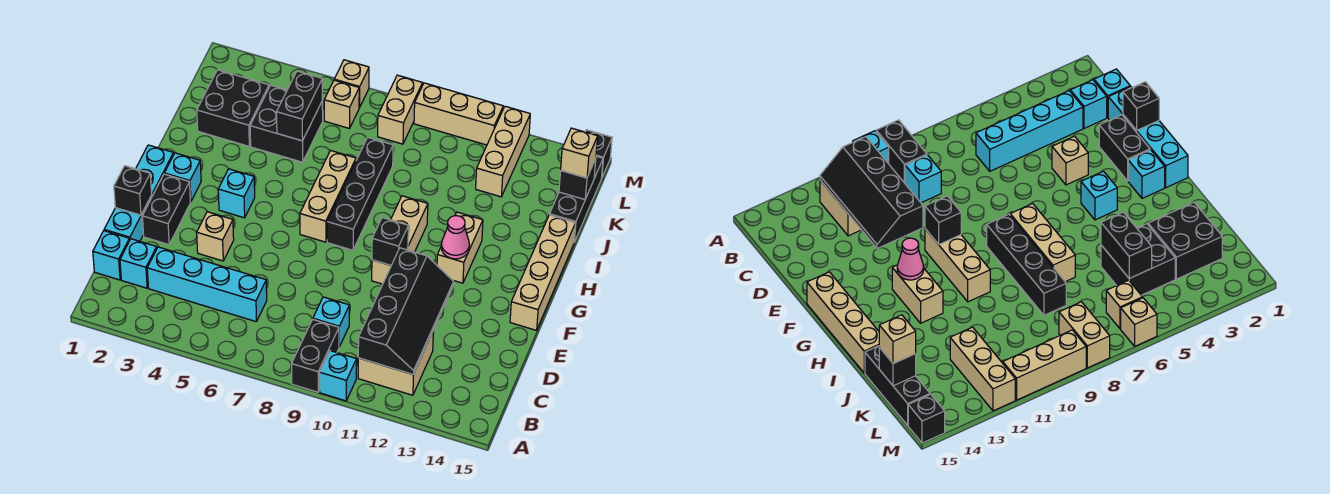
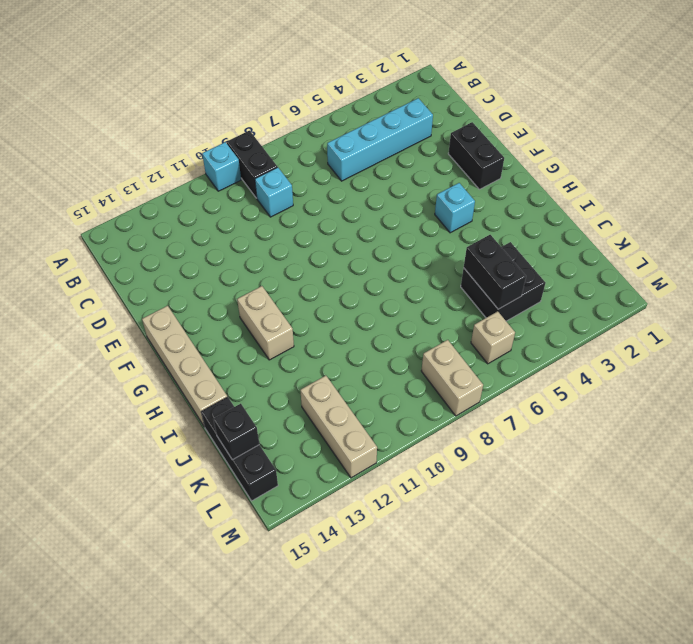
none -> tan 2x2 brick [358,332,433,395]
none -> cyan 1x1 brick [93,231,130,280]
none -> cyan 1x1 brick [120,239,157,288]
none -> cyan 1x4 brick [104,145,174,241]

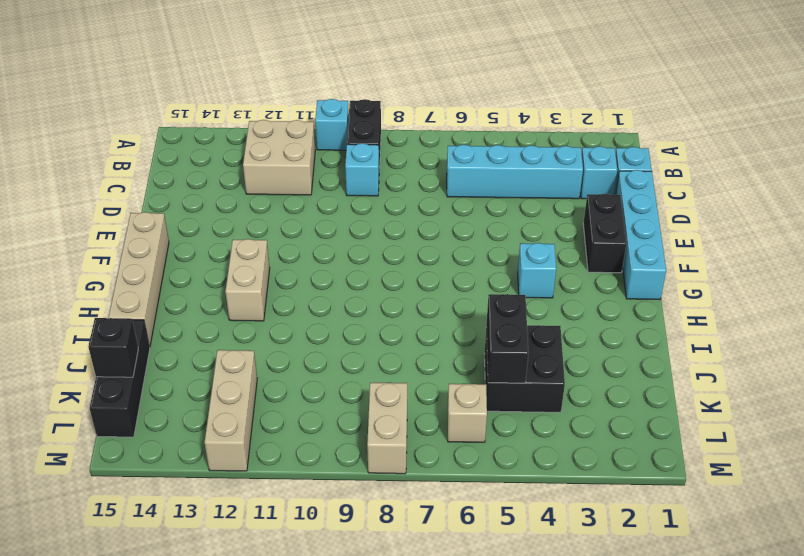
none -> tan 1x1 brick [197,212,234,261]
none -> tan 1x3 brick [372,196,428,284]
none -> cyan 1x1 brick [164,153,201,202]
none -> tan 1x3 brick [300,151,356,242]

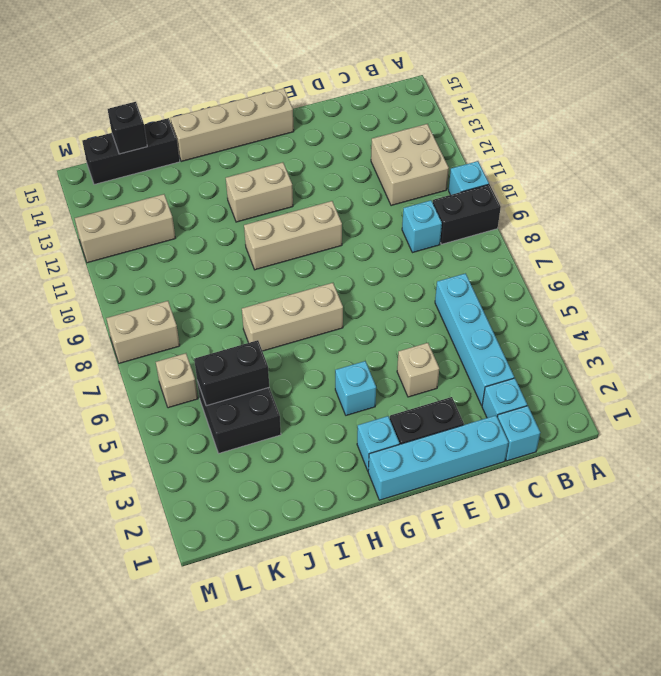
none -> black 1x4 brick [327,138,393,250]
none -> black 2x2 brick [197,70,269,146]
none -> tan 1x1 brick [334,60,369,108]
none -> tan 1x3 brick [414,83,503,145]

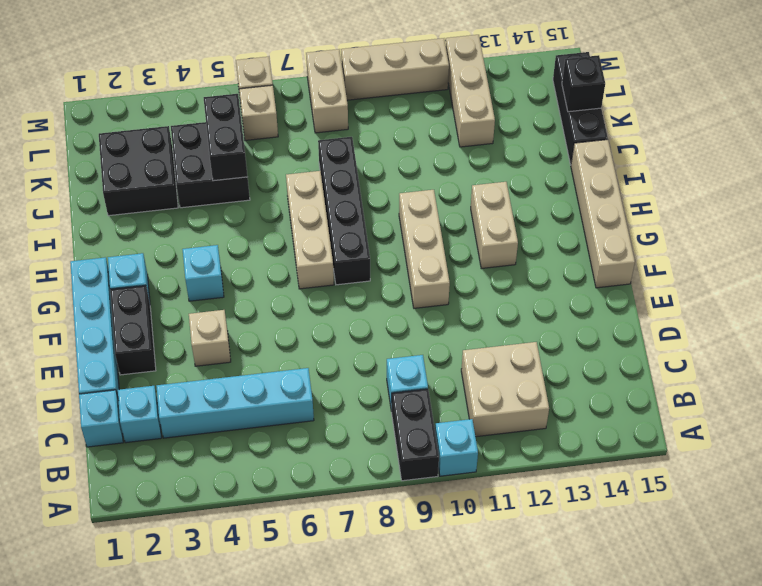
none -> black 1x1 brick [585,130,612,177]
none -> black 2x4 slope [358,248,454,375]
none -> black 1x1 brick [114,166,152,215]
none -> black 1x1 brick [372,218,408,265]

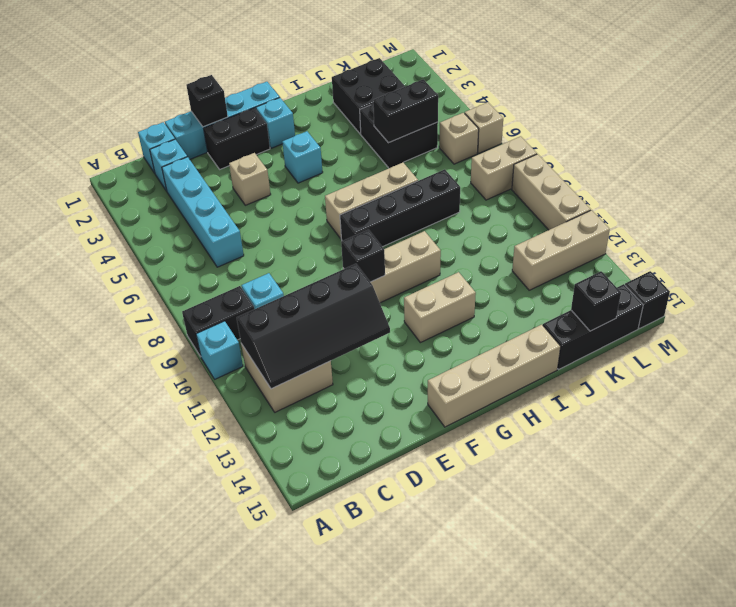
none -> pink 1x1 cone [441,216,469,259]
none -> tan 1x1 brick [561,128,598,178]

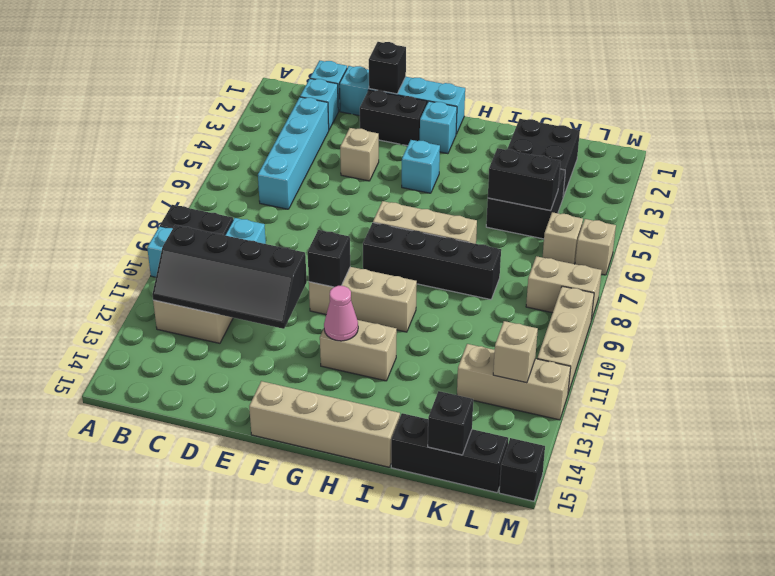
tan 1x1 brick [493,321,538,383] -> tan 1x1 brick moved to [561,128,598,178]

